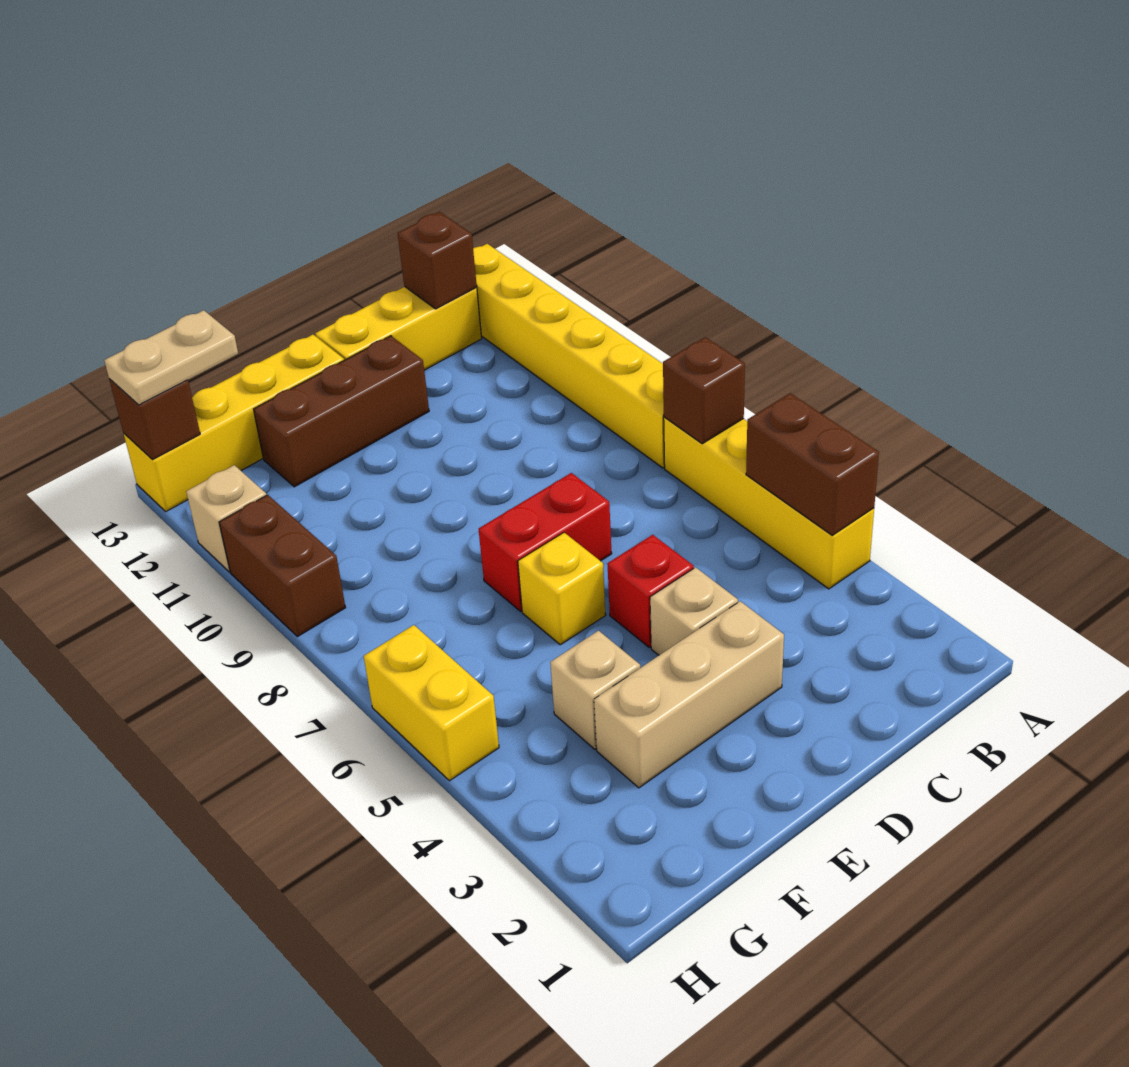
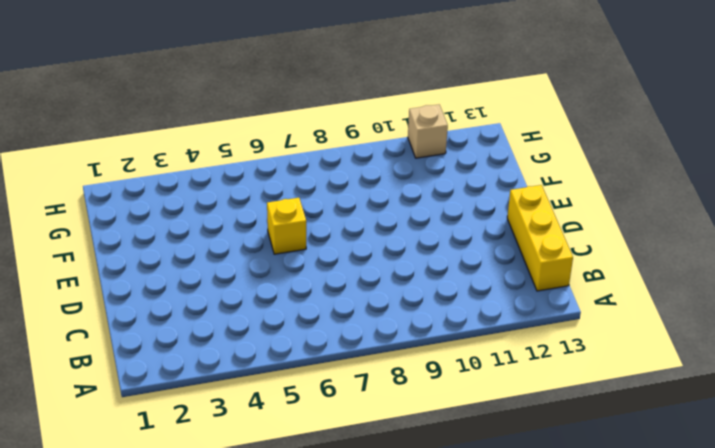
none -> yellow 1x4 brick [664,417,874,589]
none -> yellow 1x6 brick [473,244,665,468]
none -> tan 1x3 brick [594,601,784,788]

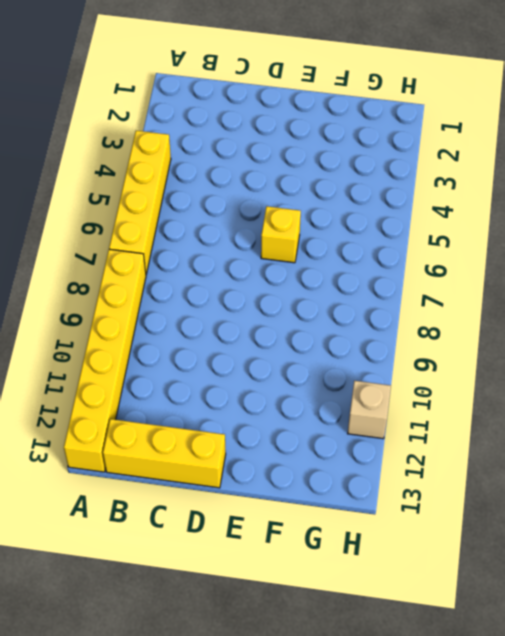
none -> tan 1x3 brick [594,601,784,788]
none -> tan 1x1 brick [650,567,738,655]
none -> red 1x1 brick [608,535,694,647]

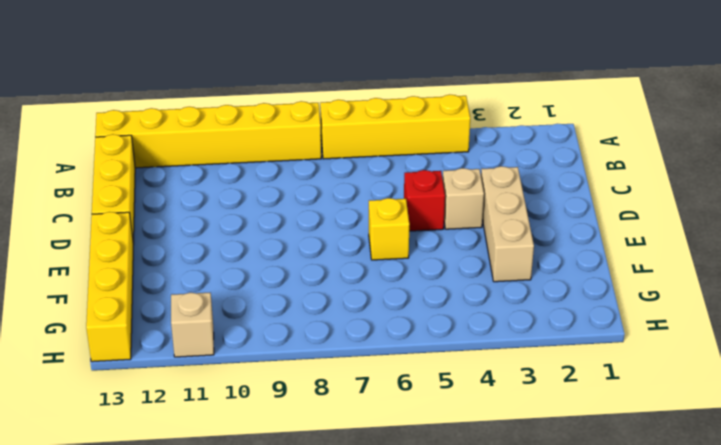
none -> red 1x2 brick [479,473,612,611]
none -> brown 1x3 brick [254,336,429,487]
none -> tan 1x1 brick [550,631,640,749]

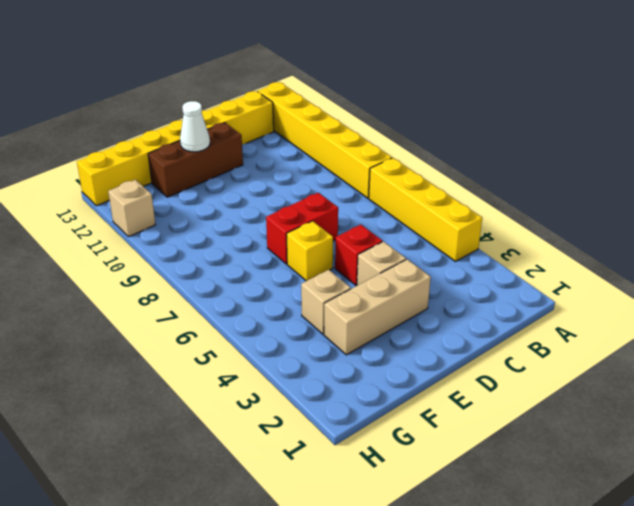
white 1x1 cone [180,101,210,152] -> none
none -> yellow 1x2 brick [364,625,499,781]
none -> brown 1x2 brick [219,495,346,637]
none -> brown 1x2 brick [746,393,879,535]

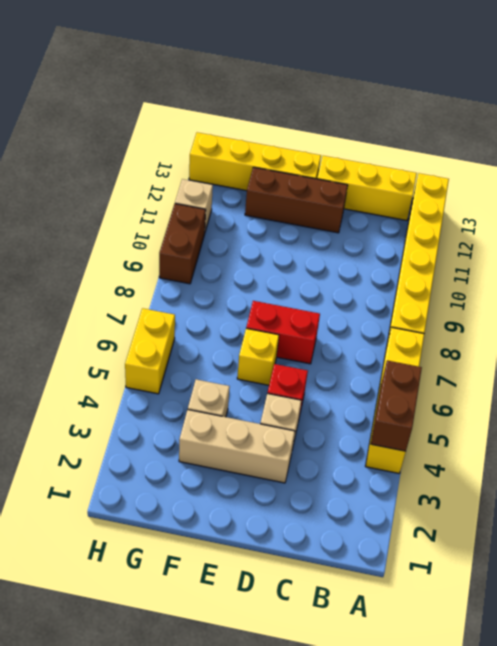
none -> brown 1x1 brick [663,337,745,444]
none -> brown 1x1 brick [398,212,477,309]
none -> brown 1x1 brick [109,379,200,460]

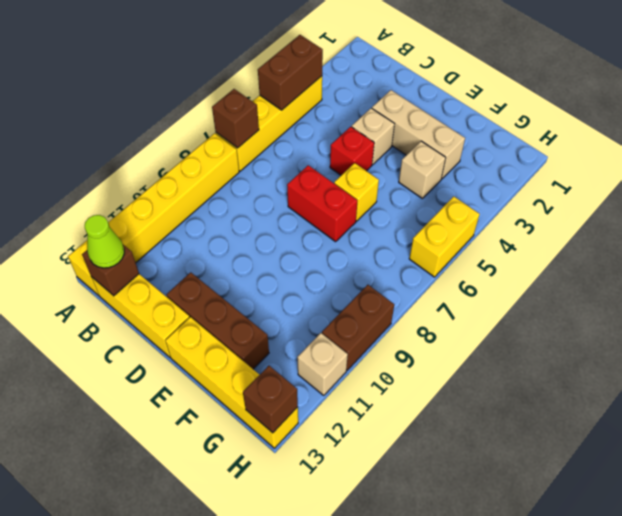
lime 1x1 cone [85,215,124,268] -> none
none -> tan 1x2 plate [104,310,238,405]

